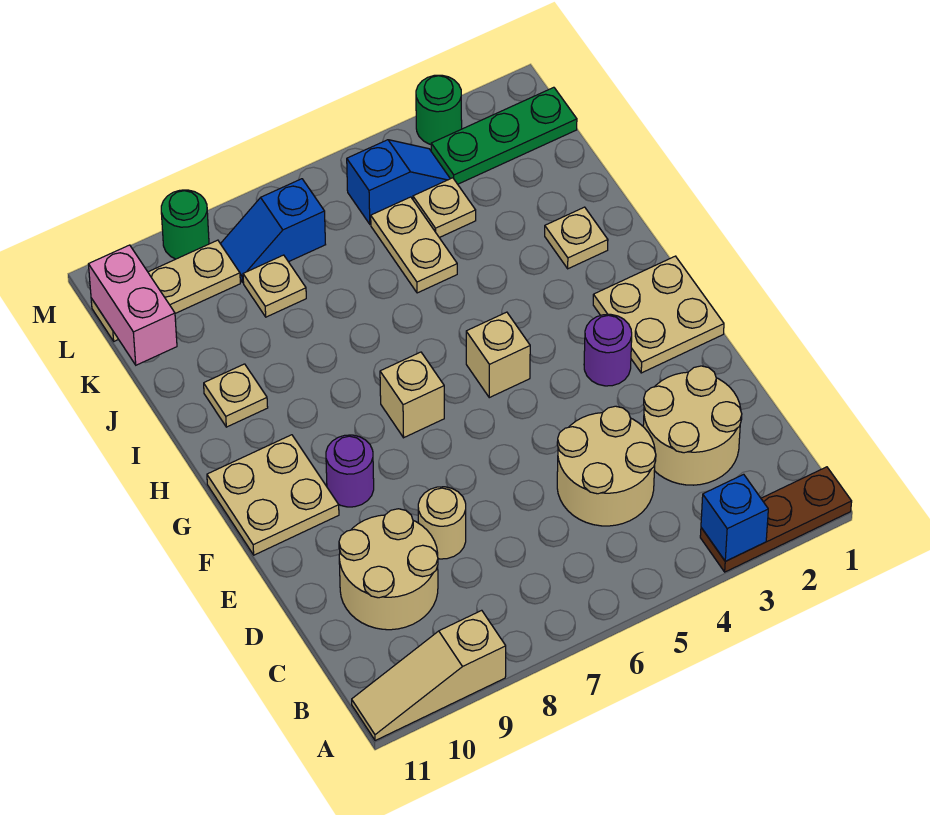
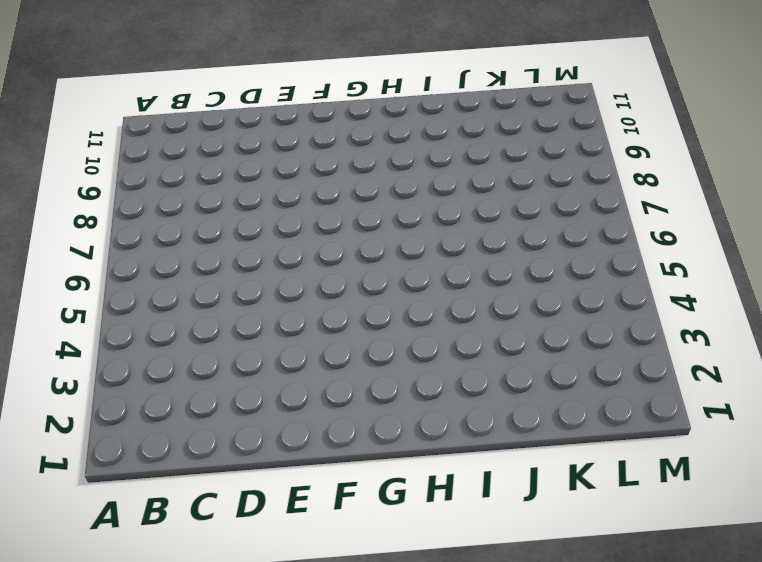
none -> brown 1x3 plate [700,467,852,572]
none -> tan 1x3 slope [352,610,506,741]
none -> tan 2x2 round brick [643,366,742,485]

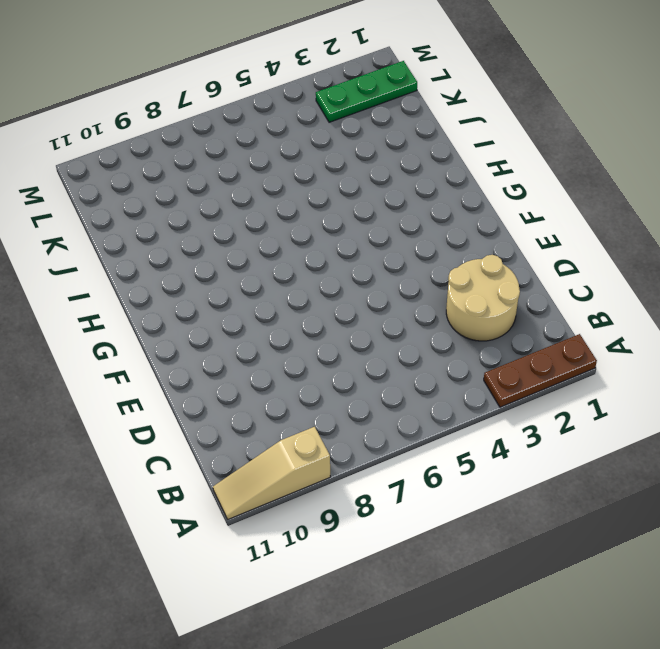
none -> tan 2x2 round brick [557,406,656,526]
none -> tan 2x2 round brick [339,509,438,630]
none -> tan 1x1 round brick [418,487,466,559]

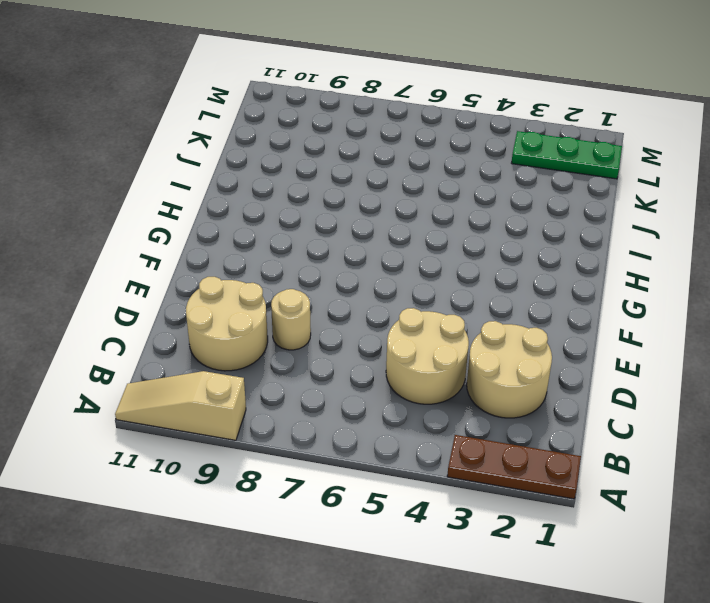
none -> tan 2x2 plate [593,256,724,373]
none -> purple 1x1 round brick [584,314,632,386]
none -> purple 1x1 round brick [326,435,374,507]

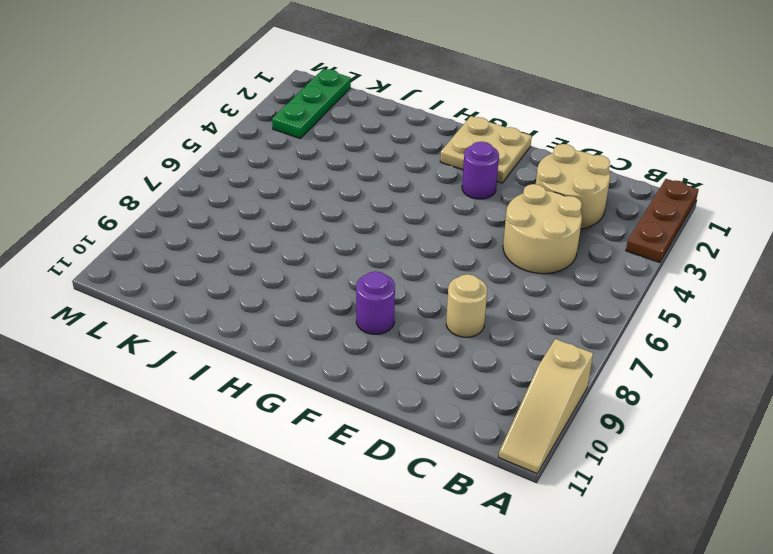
none -> tan 2x2 round brick [339,509,438,630]
none -> tan 2x2 plate [207,435,339,555]
none -> tan 1x1 brick [466,312,530,398]

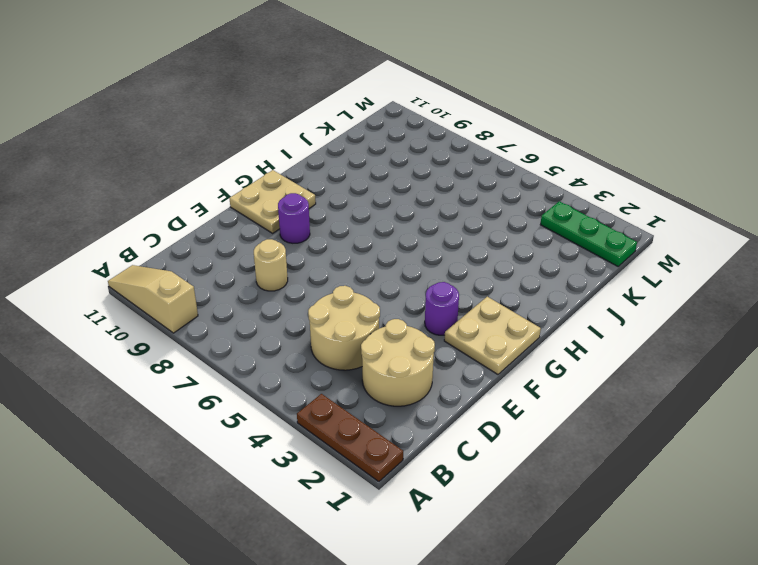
none -> tan 2x2 round brick [339,509,438,630]
none -> tan 1x1 brick [466,312,530,398]
none -> tan 1x1 brick [380,352,444,438]

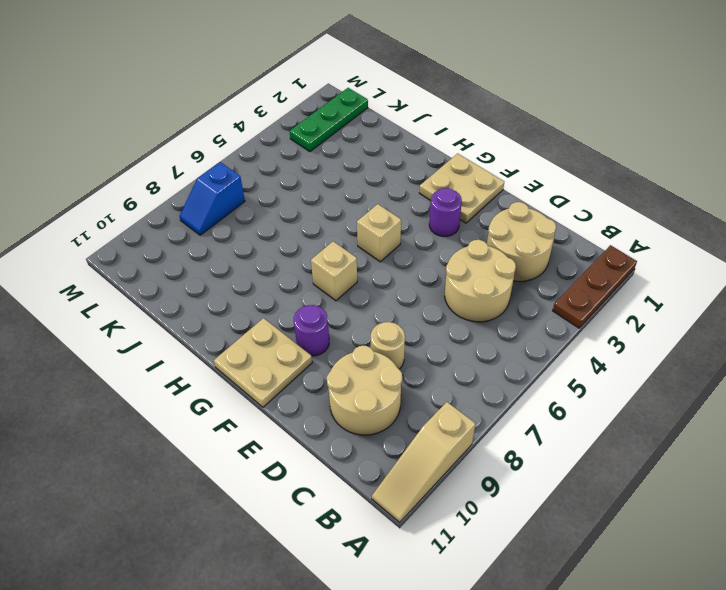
none -> tan 1x1 plate [545,207,608,269]
none -> tan 1x1 plate [204,364,268,427]
none -> tan 1x2 plate [371,197,457,293]

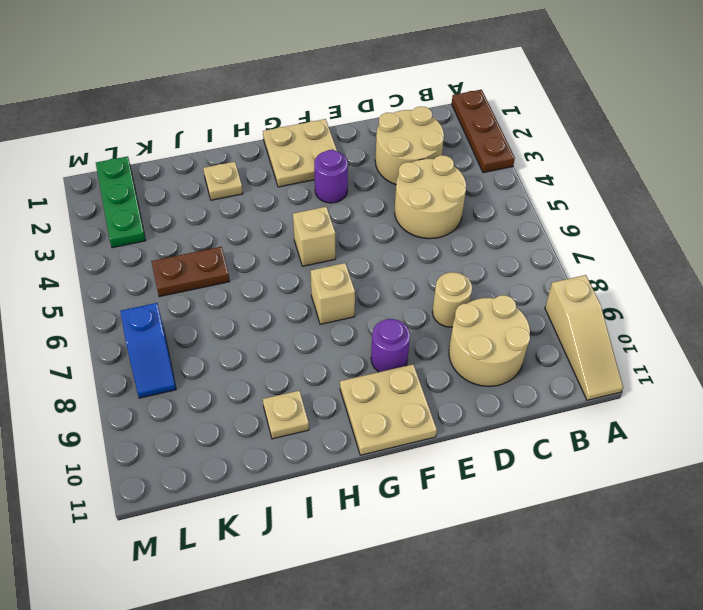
brown 1x2 plate [151,247,230,297] -> tan 1x2 plate [371,197,457,293]
none -> tan 1x1 plate [413,178,476,238]
none -> tan 1x1 plate [243,255,306,317]
none -> blue 1x2 slope [347,140,450,224]

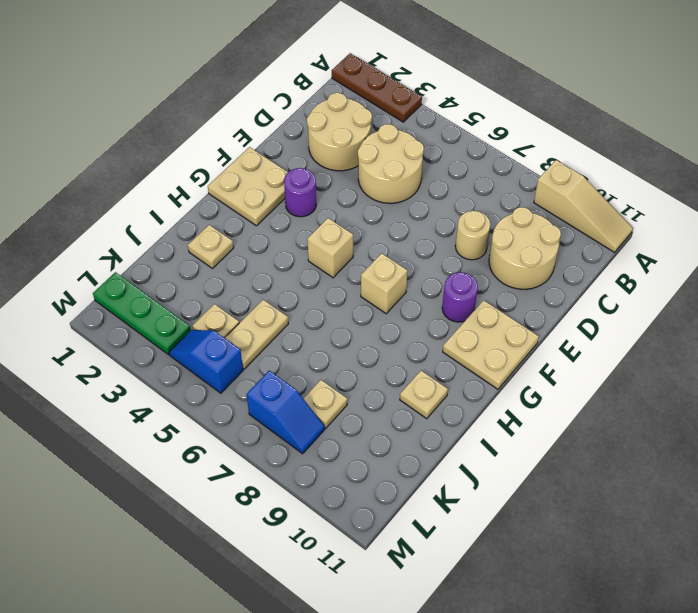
none -> tan 1x3 plate [91,240,240,341]
none -> green 1x1 round brick [416,75,462,144]
none -> green 1x1 round brick [161,190,209,259]

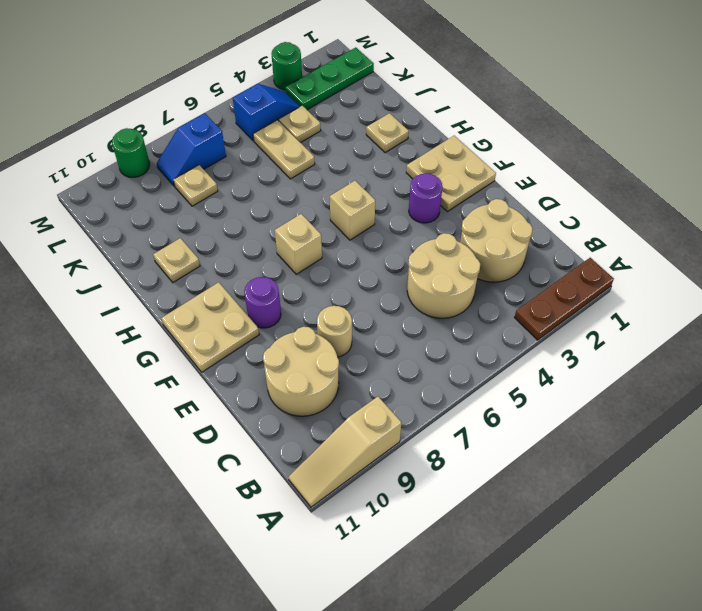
none -> tan 1x3 plate [91,240,240,341]
none -> blue 1x1 brick [701,474,768,561]
none -> pink 1x2 brick [88,245,177,365]

